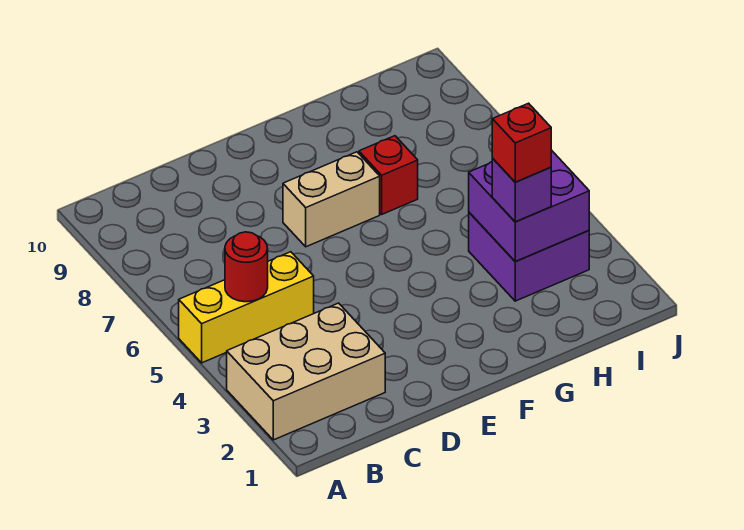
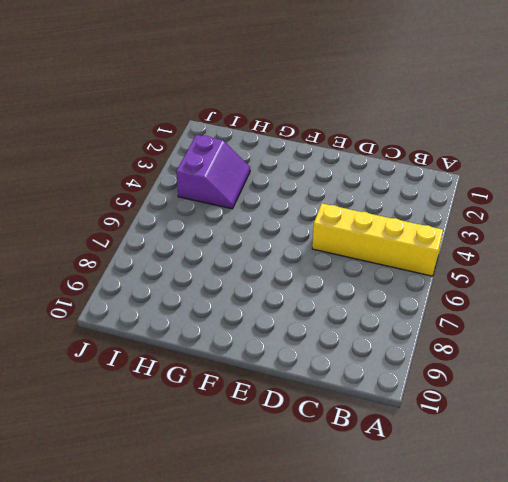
yellow 1x4 brick [312,203,443,276] -> yellow 1x3 brick [179,252,314,363]
purple 2x2 slope [176,135,250,209] -> purple 2x2 brick [469,212,589,301]
none -> tan 2x3 brick [227,303,385,440]
none -> tan 1x2 brick [283,152,380,247]

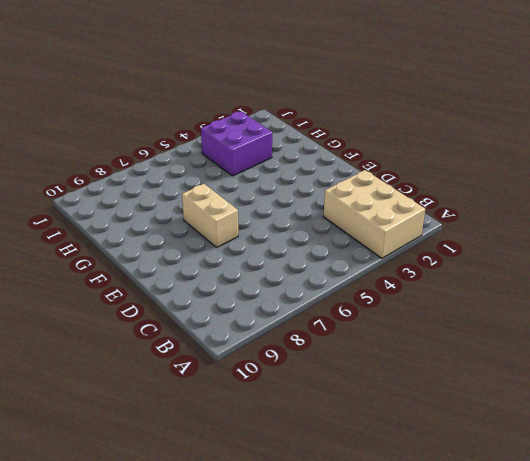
none -> yellow 1x3 brick [179,252,314,363]
none -> red 1x1 brick [359,136,418,214]

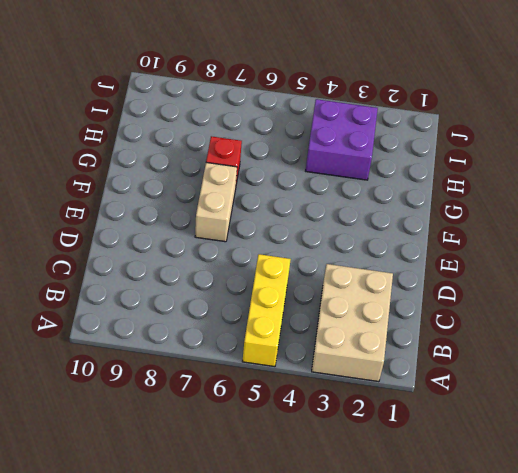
none -> red 1x1 round brick [225,232,268,302]
none -> purple 2x2 brick [469,150,589,262]

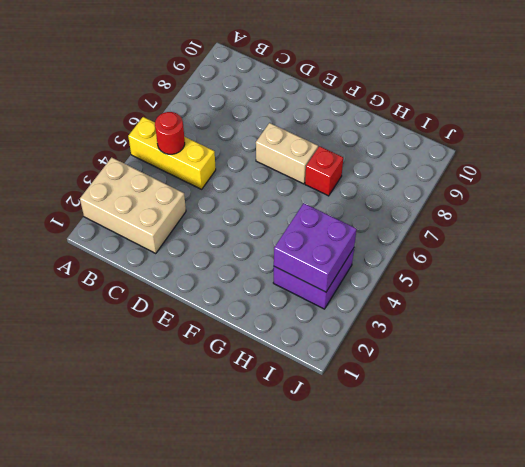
none -> purple 1x1 brick [492,159,551,222]
none -> red 1x1 brick [492,103,551,182]

